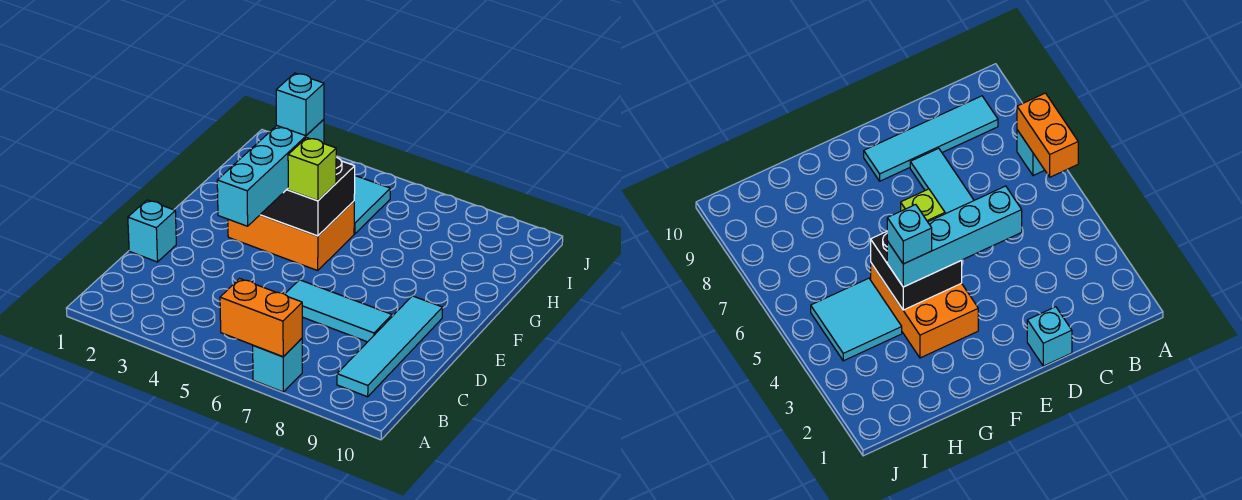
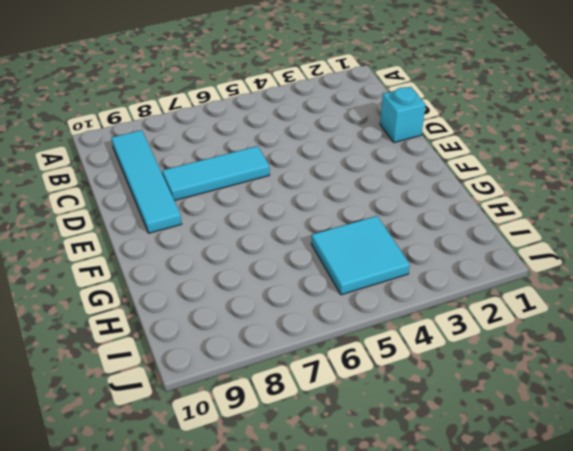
none -> cyan 1x1 brick [253,338,302,392]
none -> orange 2x3 brick [228,201,354,270]

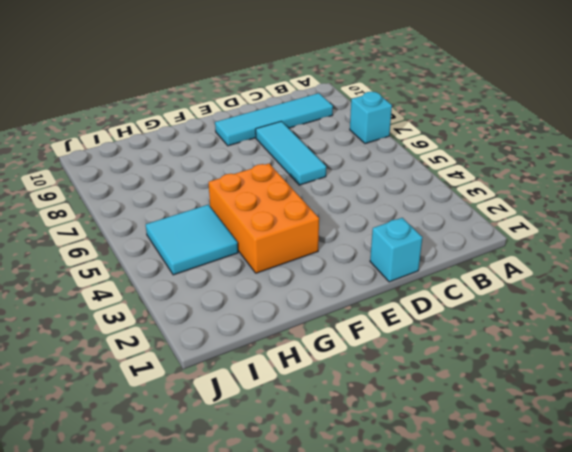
none -> orange 1x2 brick [220,279,302,357]
none -> black 2x2 brick [260,157,355,236]

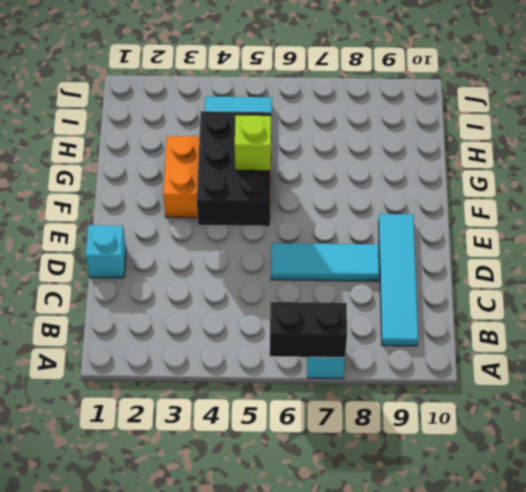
black 1x2 brick [270,302,347,357] -> orange 1x2 brick [220,279,302,357]
black 2x3 brick [197,111,272,226] -> black 2x2 brick [260,157,355,236]
none -> cyan 1x4 brick [217,119,324,226]
none -> cyan 1x1 brick [276,73,324,136]

